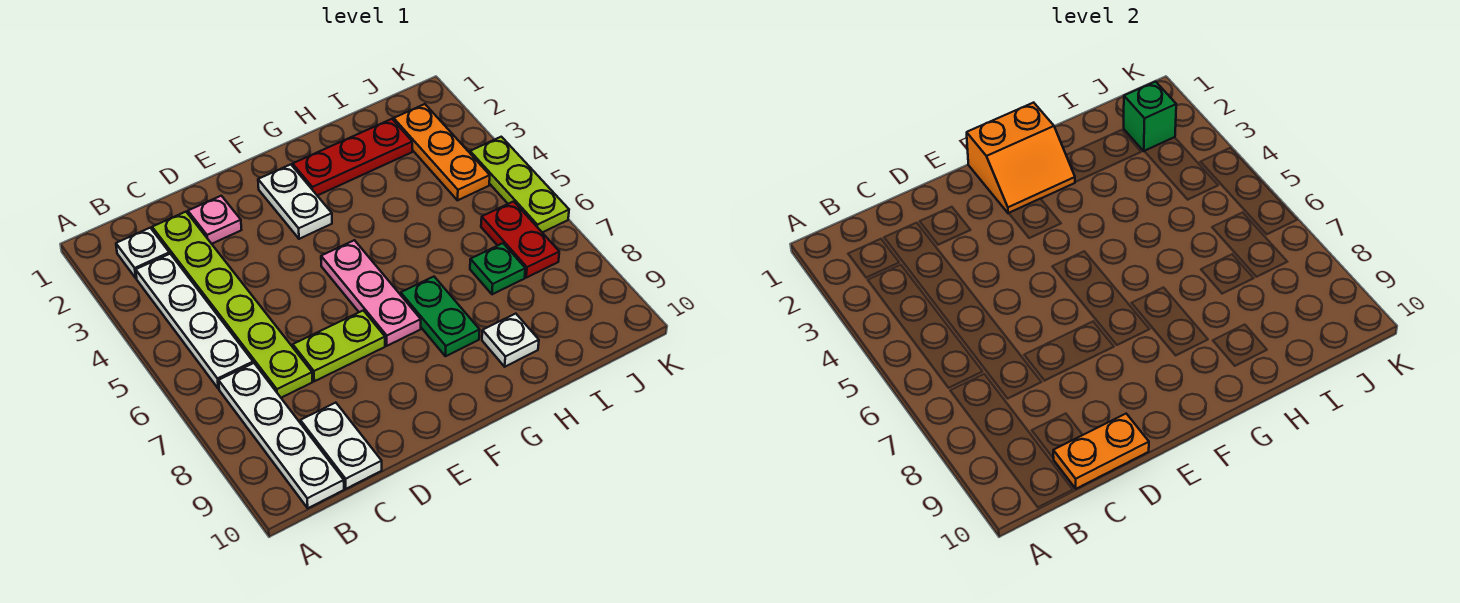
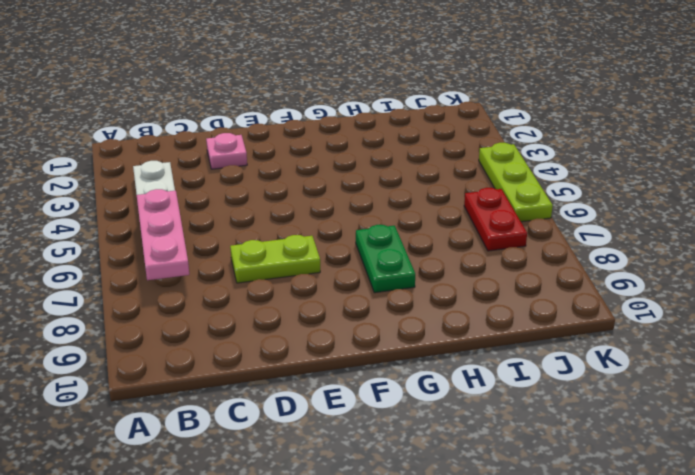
pink 1x3 plate [137,189,189,280] -> pink 1x3 plate moved to [321,240,421,346]
none -> white 1x1 plate [116,228,169,278]
none -> white 1x4 plate [219,363,344,508]
none -> lime 1x6 plate [152,212,312,398]

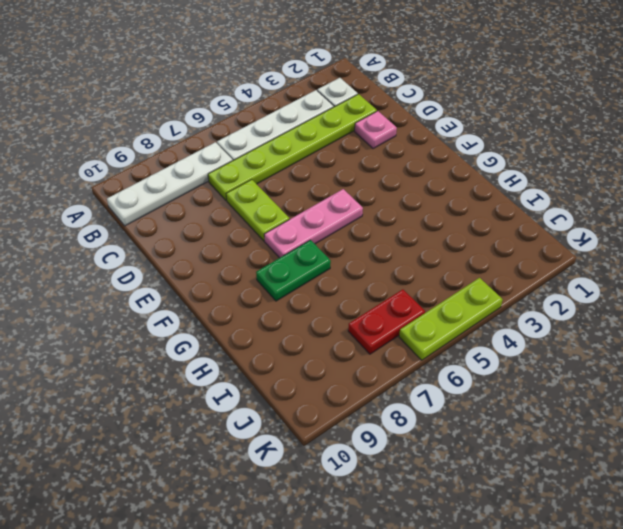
none -> white 1x2 plate [300,403,382,489]
none -> white 1x2 plate [258,164,332,239]
none -> red 1x3 plate [293,119,412,196]

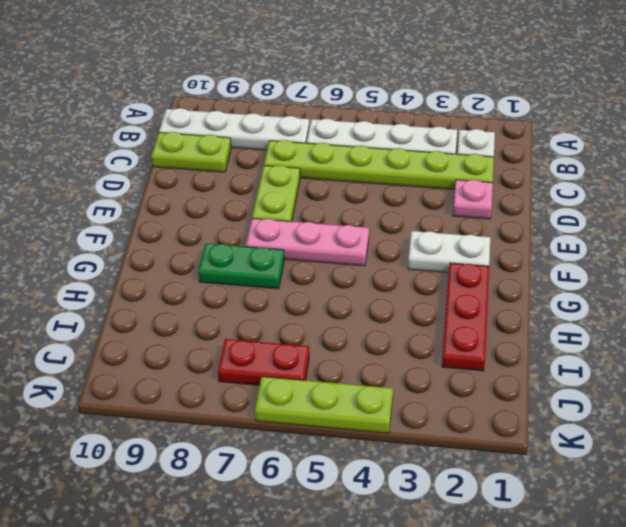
lime 1x2 plate [151,132,231,172] -> white 1x2 plate [300,403,382,489]
none -> white 1x1 plate [482,314,539,367]
none -> green 1x1 plate [470,243,525,294]
none -> orange 1x3 plate [394,104,490,200]

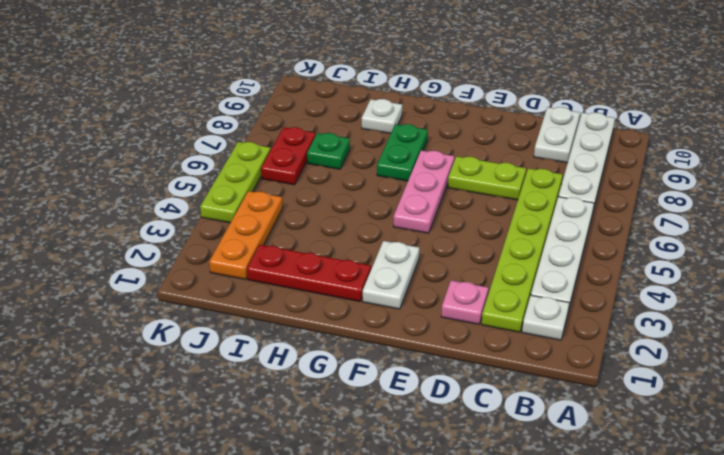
none -> orange 1x2 plate [1053,414,1149,489]
none -> orange 2x2 slope [967,103,1075,213]
none -> green 1x1 brick [1124,82,1176,151]

